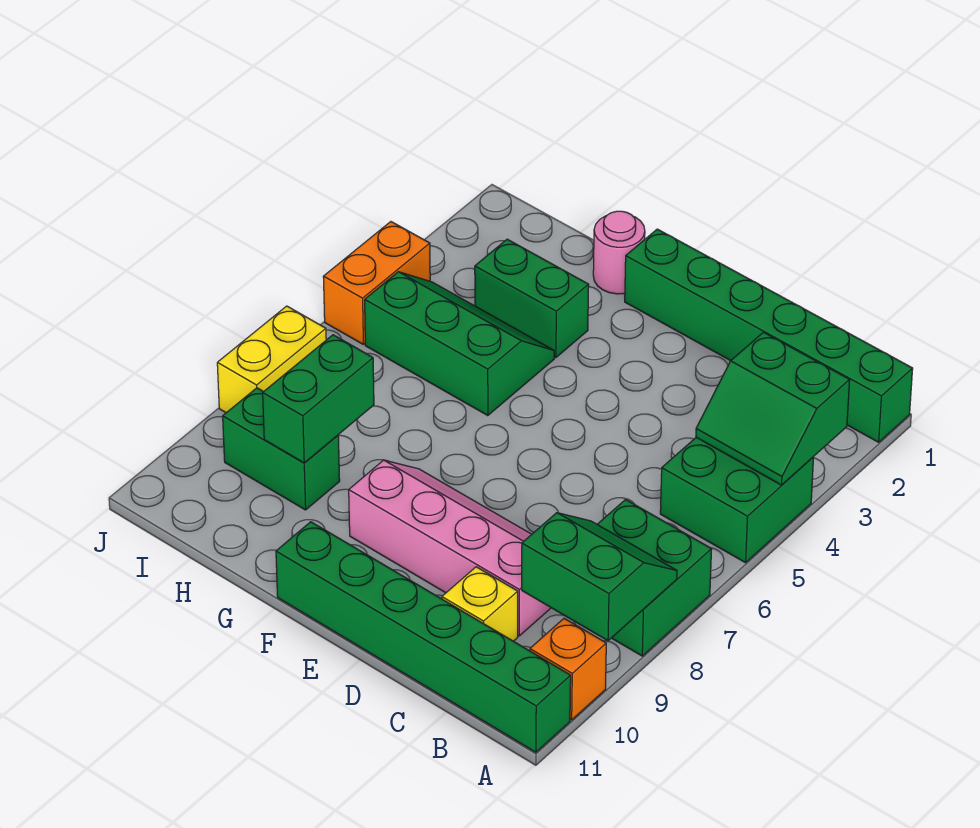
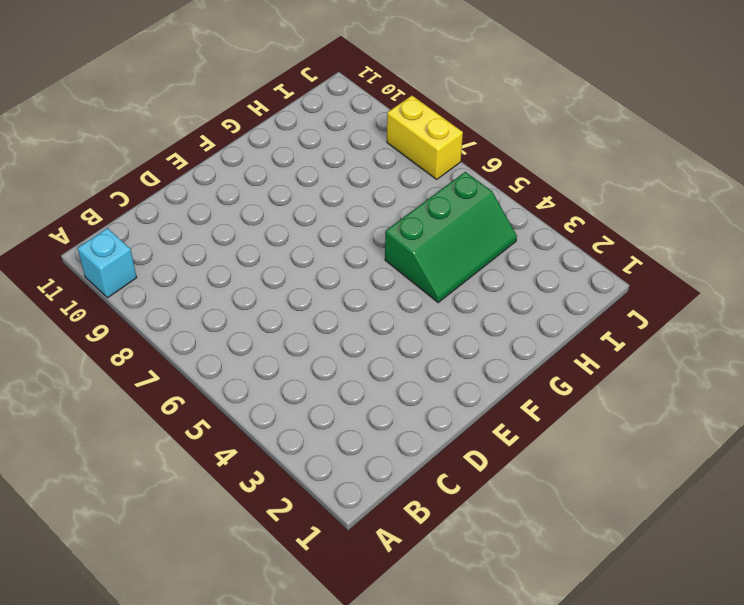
cyan 1x1 brick [78,228,137,298] -> orange 1x1 brick [530,618,606,720]
none -> green 1x6 brick [625,229,913,442]
none -> green 2x2 brick [660,438,814,563]
none -> green 2x2 brick [597,500,712,656]

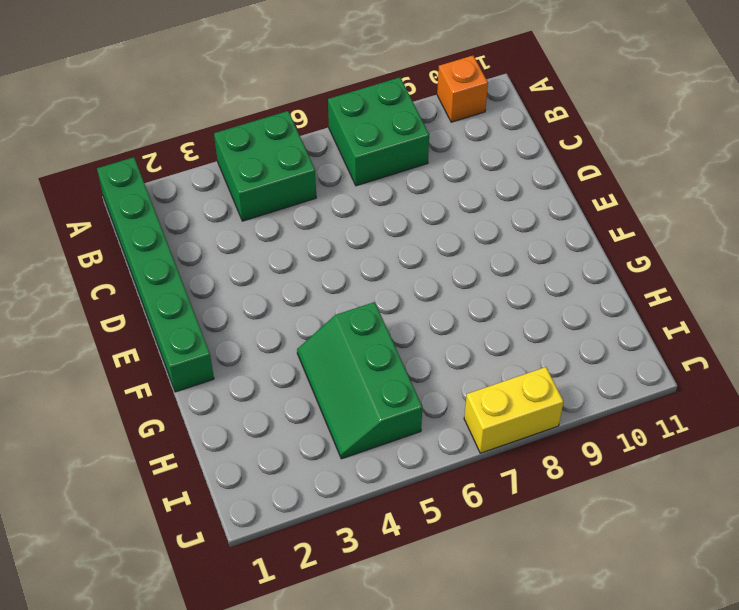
none -> green 1x6 brick [276,522,571,752]
none -> pink 2x4 slope [349,460,551,636]
none -> yellow 1x1 brick [442,567,518,641]

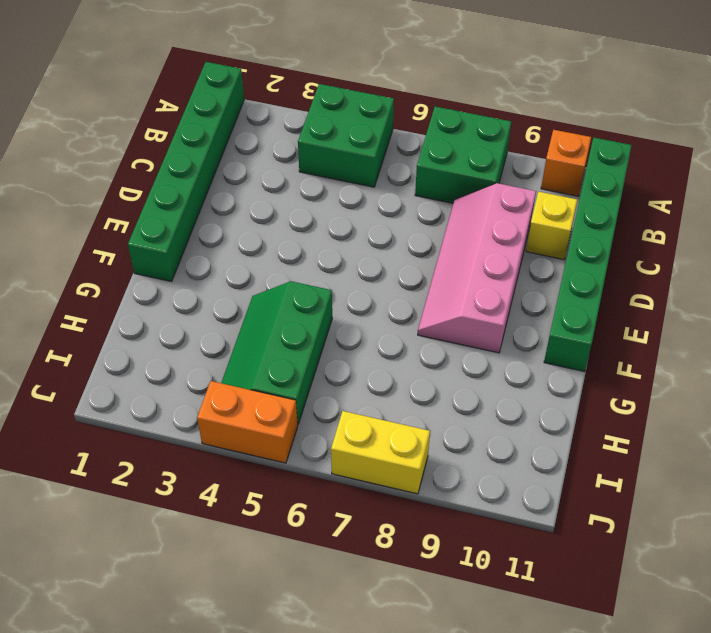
none -> pink 1x1 round brick [593,211,645,294]
none -> green 1x2 brick [475,239,589,358]
none -> green 1x2 brick [223,388,340,510]

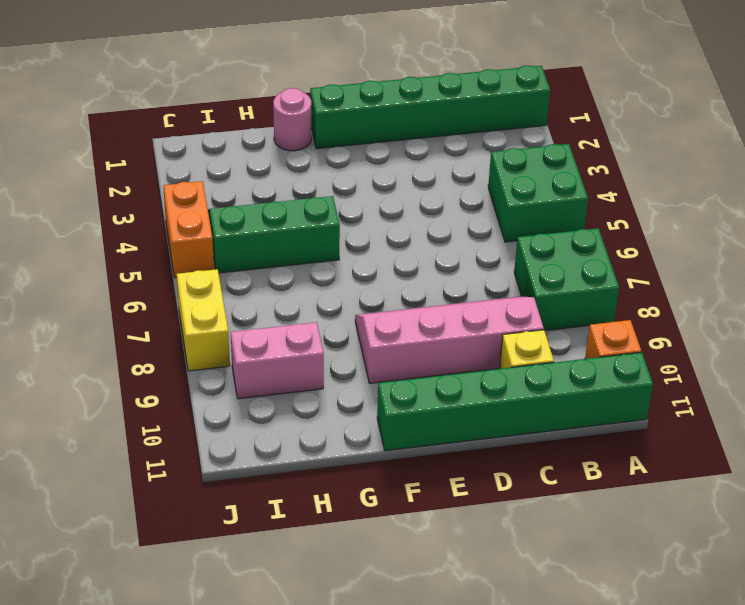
pink 1x2 brick [231,322,324,399] -> green 1x2 brick [223,388,340,510]
none -> green 1x2 brick [475,239,589,358]
none -> green 2x2 slope [696,332,850,485]
none -> green 2x2 slope [522,513,677,641]

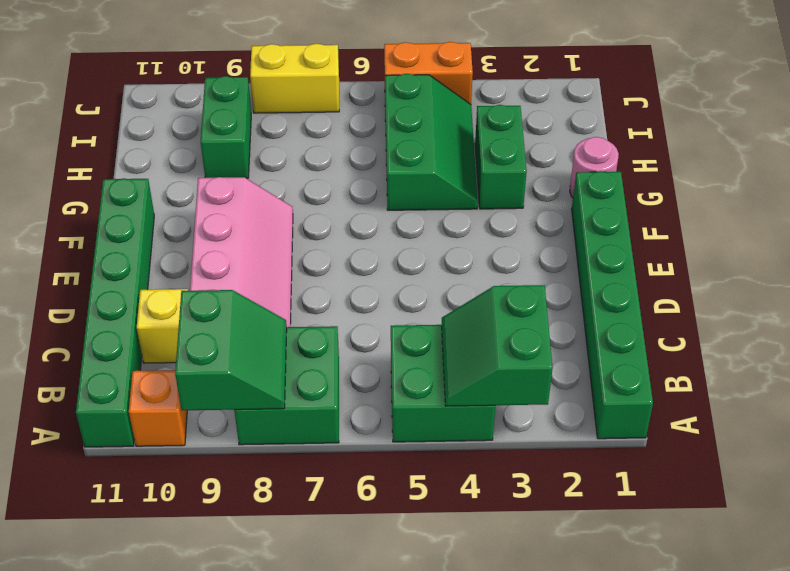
none -> green 1x2 brick [263,335,374,463]

